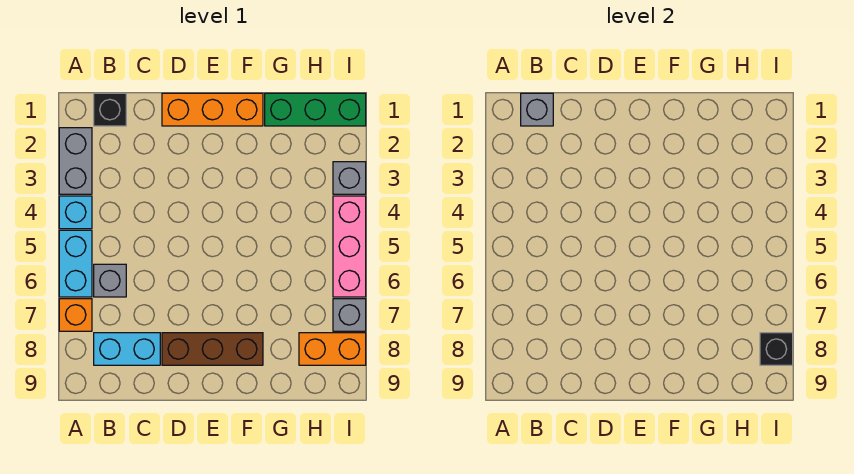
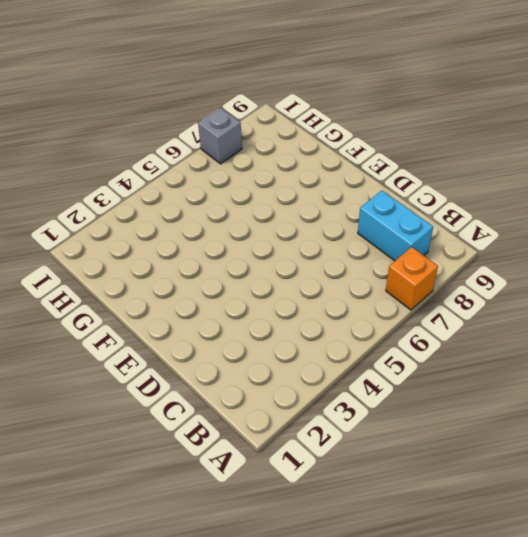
none -> grey 1x2 brick [59,128,92,194]
none -> cyan 1x1 brick [59,196,92,229]
none -> cyan 1x2 brick [59,230,92,297]

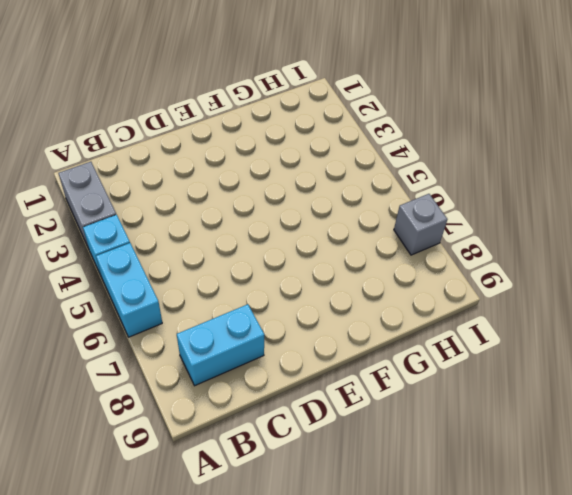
none -> orange 1x1 brick [59,299,92,331]
none -> black 1x1 brick [94,93,126,126]
none -> grey 1x1 brick [94,264,126,297]

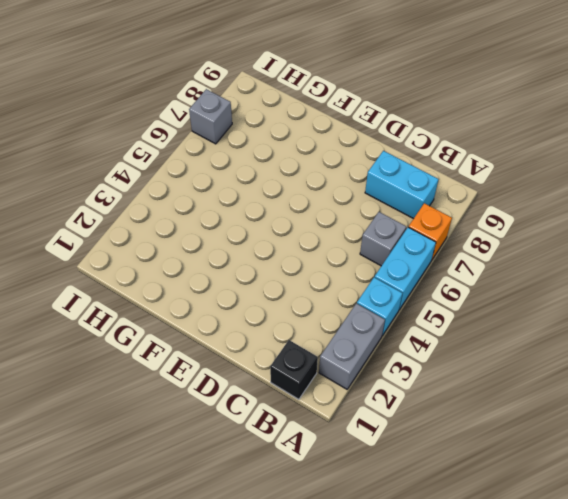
none -> orange 1x3 brick [162,93,263,126]
none -> brown 1x3 brick [162,333,263,365]
none -> green 1x3 brick [265,93,366,126]

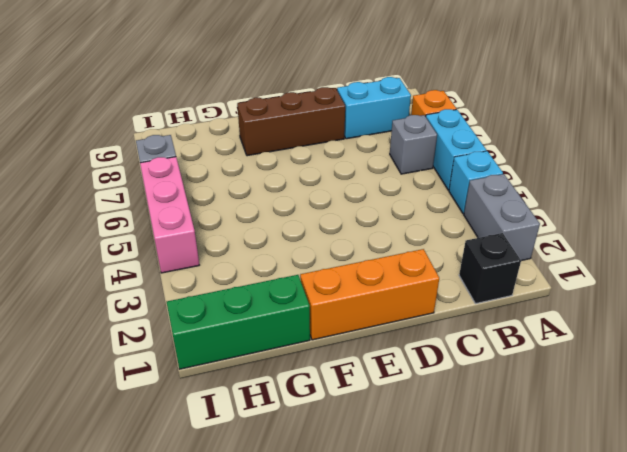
none -> orange 1x2 brick [299,333,366,365]
none -> grey 1x1 brick [333,162,366,194]
none -> grey 1x1 brick [521,93,553,126]

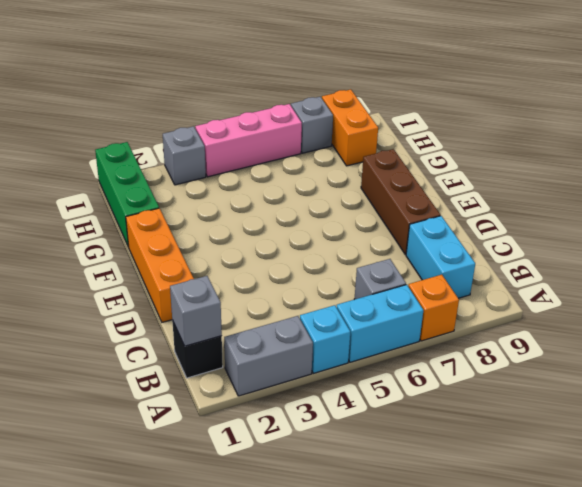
none -> black 1x1 brick [760,333,793,365]

